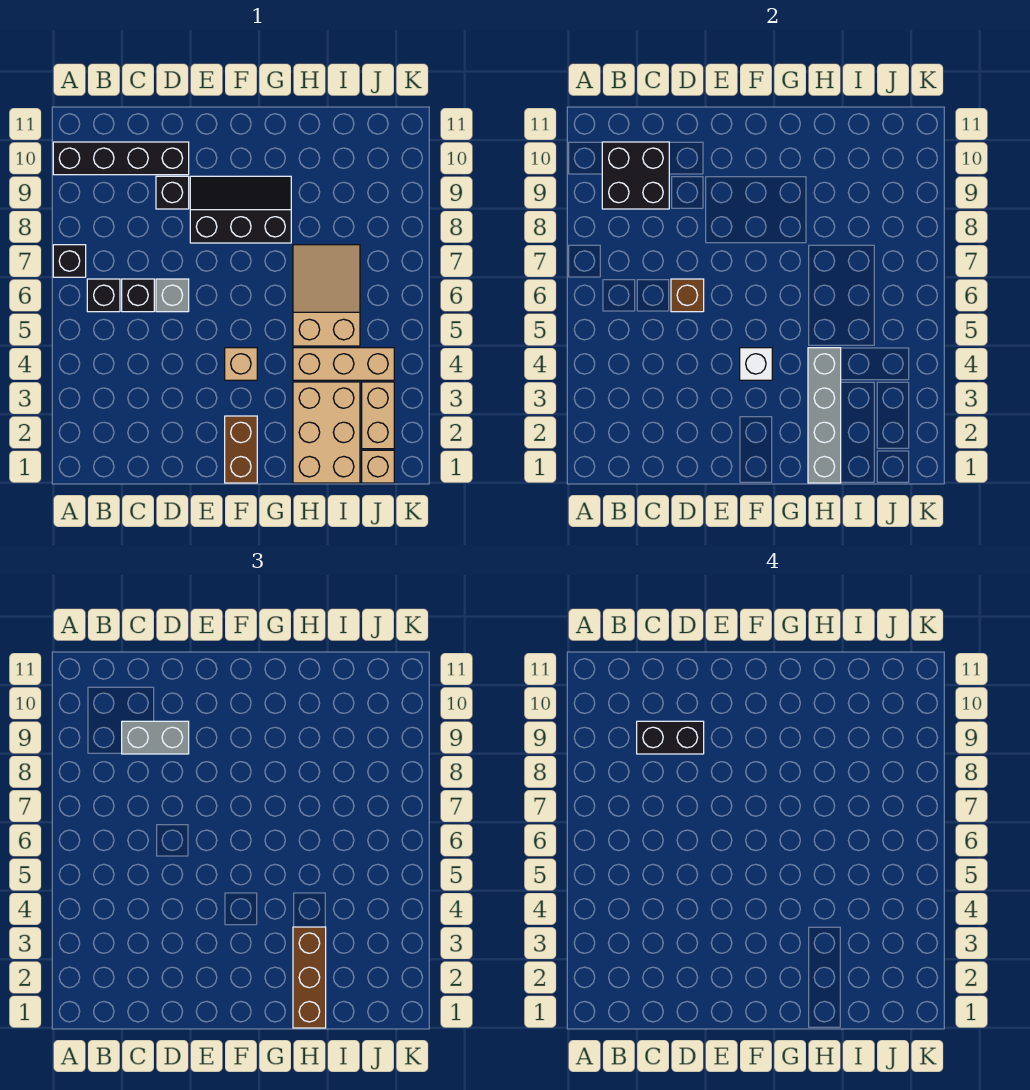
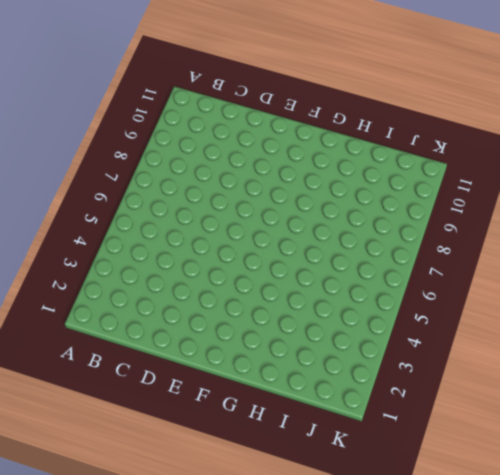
none -> black 1x1 brick [53,245,86,277]
none -> black 1x4 brick [53,142,189,175]
none -> black 1x1 brick [87,279,120,312]

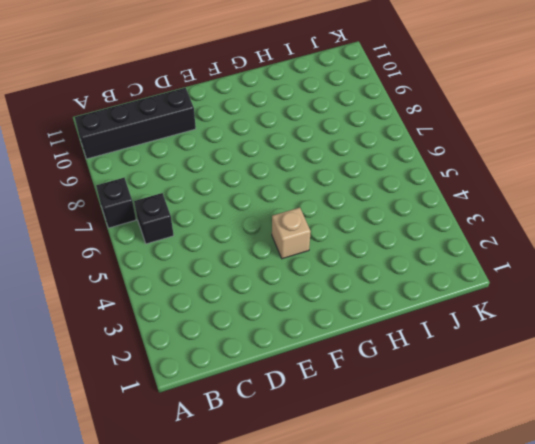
none -> black 1x1 brick [122,279,154,312]
none -> grey 1x1 brick [156,279,189,312]
none -> black 1x1 brick [156,176,189,209]

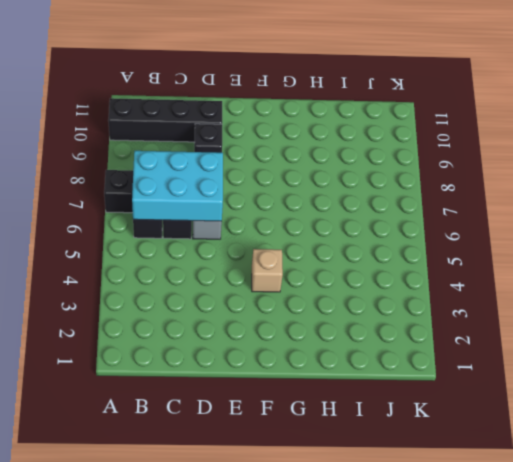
cyan 2x3 brick [132,151,223,221] -> brown 1x1 brick [671,279,704,312]
none -> black 2x3 slope [190,176,291,243]
none -> brown 1x2 brick [225,416,257,483]
none -> tan 2x3 brick [293,382,360,483]

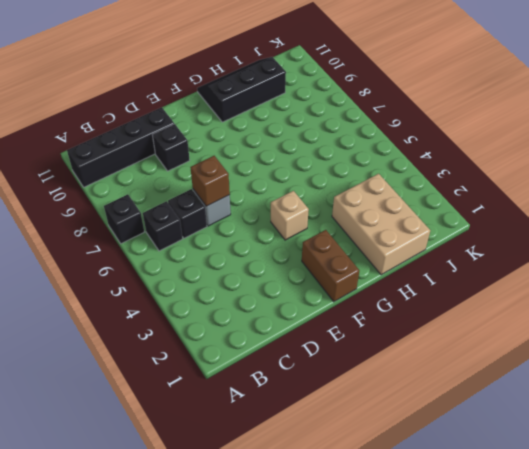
black 2x3 slope [197,57,286,122] -> black 2x3 slope moved to [190,176,291,243]
none -> tan 1x3 brick [293,348,394,380]
none -> tan 2x3 slope [293,245,360,346]
none -> tan 1x1 brick [362,450,394,483]

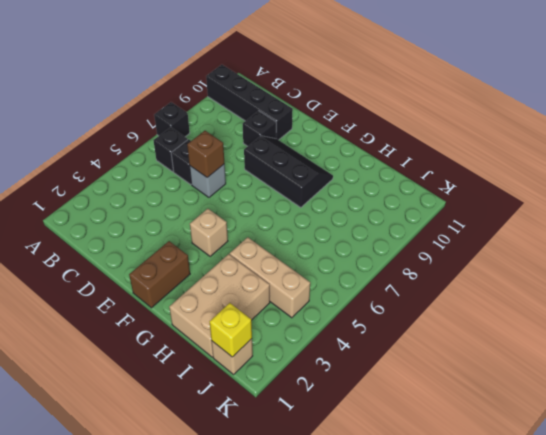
yellow 1x1 brick [210,303,252,357] -> none
none -> tan 2x3 slope [293,245,360,346]
none -> tan 1x2 brick [362,382,394,449]
none -> black 2x2 brick [602,142,669,209]

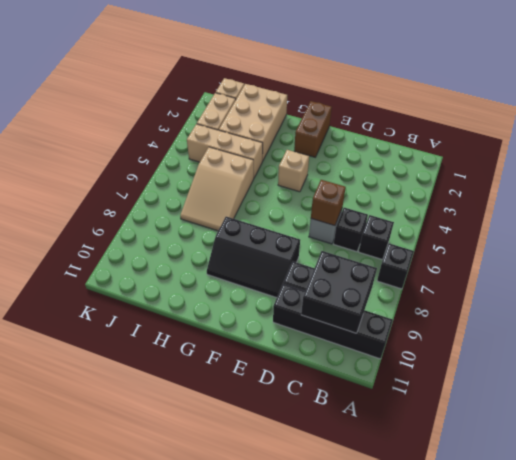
none -> white 1x1 brick [740,348,772,380]
none -> grey 1x4 brick [808,348,841,483]
none -> grey 1x2 brick [122,721,189,754]

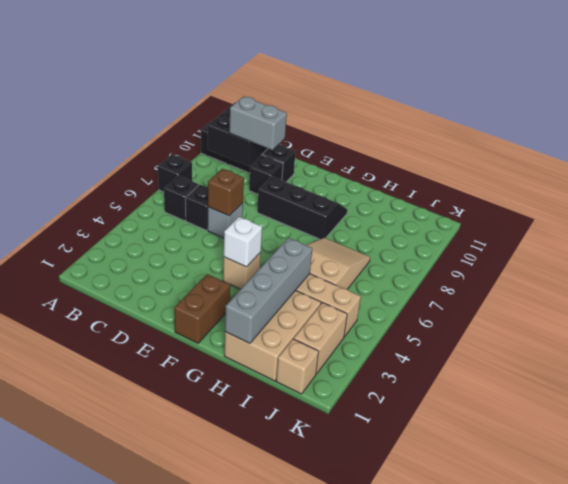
none -> brown 1x3 brick [293,927,326,1028]
none -> black 1x2 brick [637,721,704,754]

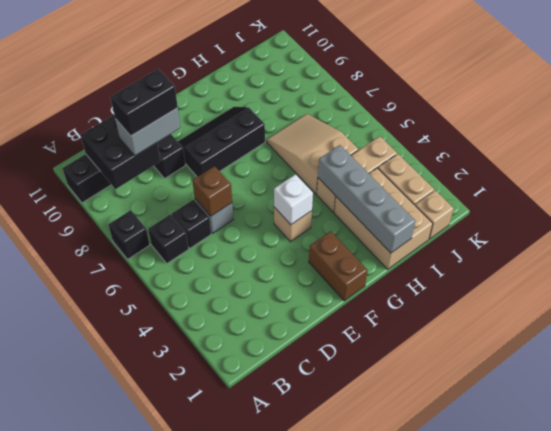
none -> brown 1x3 brick [293,927,326,1028]

